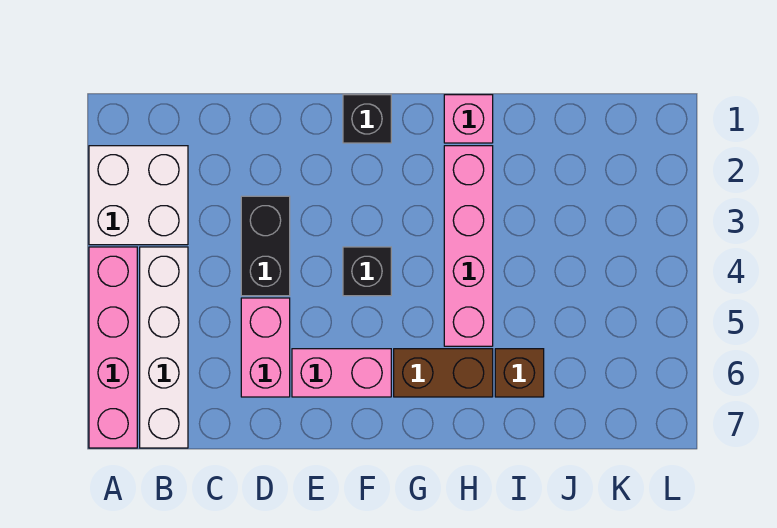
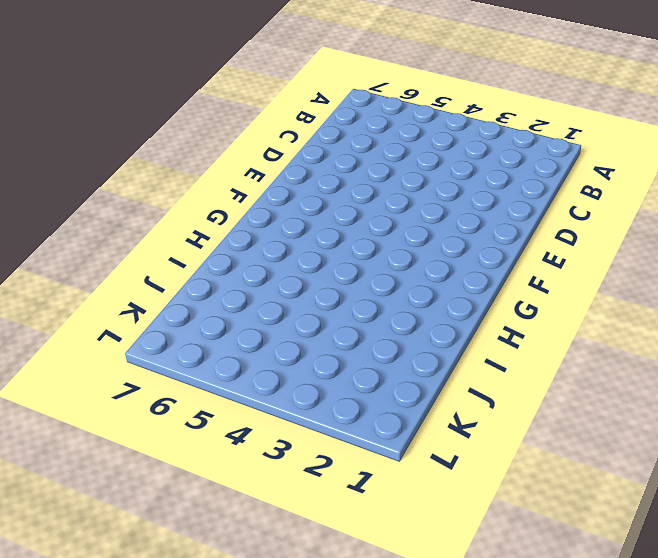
none -> white 2x2 brick [89,146,188,245]
none -> pink 1x4 brick [89,247,137,448]
none -> white 1x4 brick [140,247,188,448]

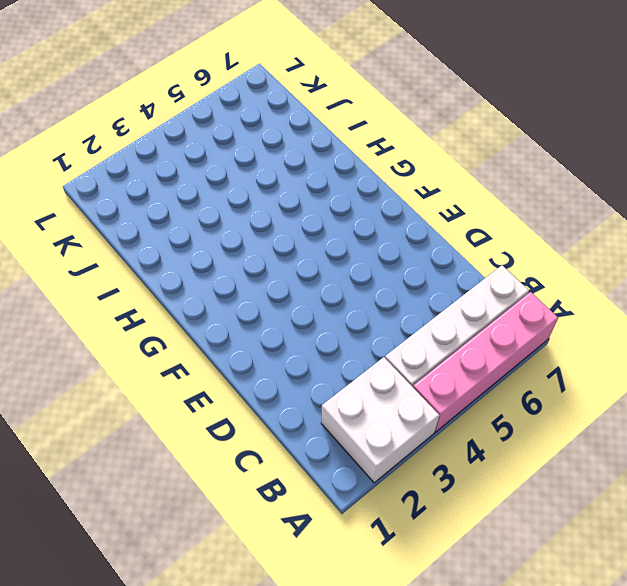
none -> black 1x2 brick [241,196,290,296]
none -> pink 1x2 brick [241,298,290,397]
none -> pink 1x2 brick [292,349,391,397]

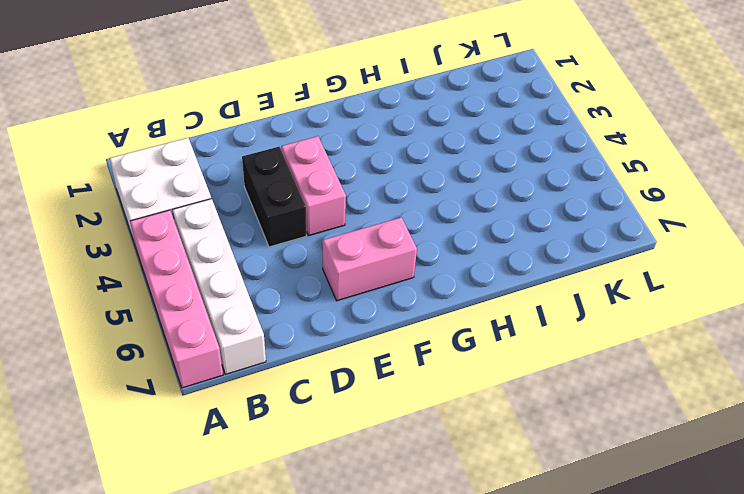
pink 1x2 brick [281,136,346,236] -> pink 1x2 brick moved to [241,298,290,397]
none -> black 1x1 brick [343,95,391,143]
none -> black 1x1 brick [343,247,391,296]
none -> brown 1x2 brick [394,349,493,397]

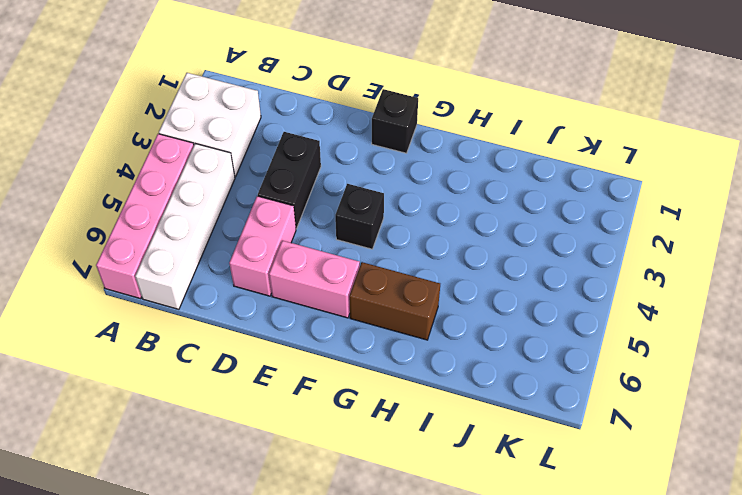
none -> pink 1x1 brick [444,95,493,143]
none -> pink 1x4 brick [444,146,493,346]
none -> brown 1x1 brick [495,349,544,397]

